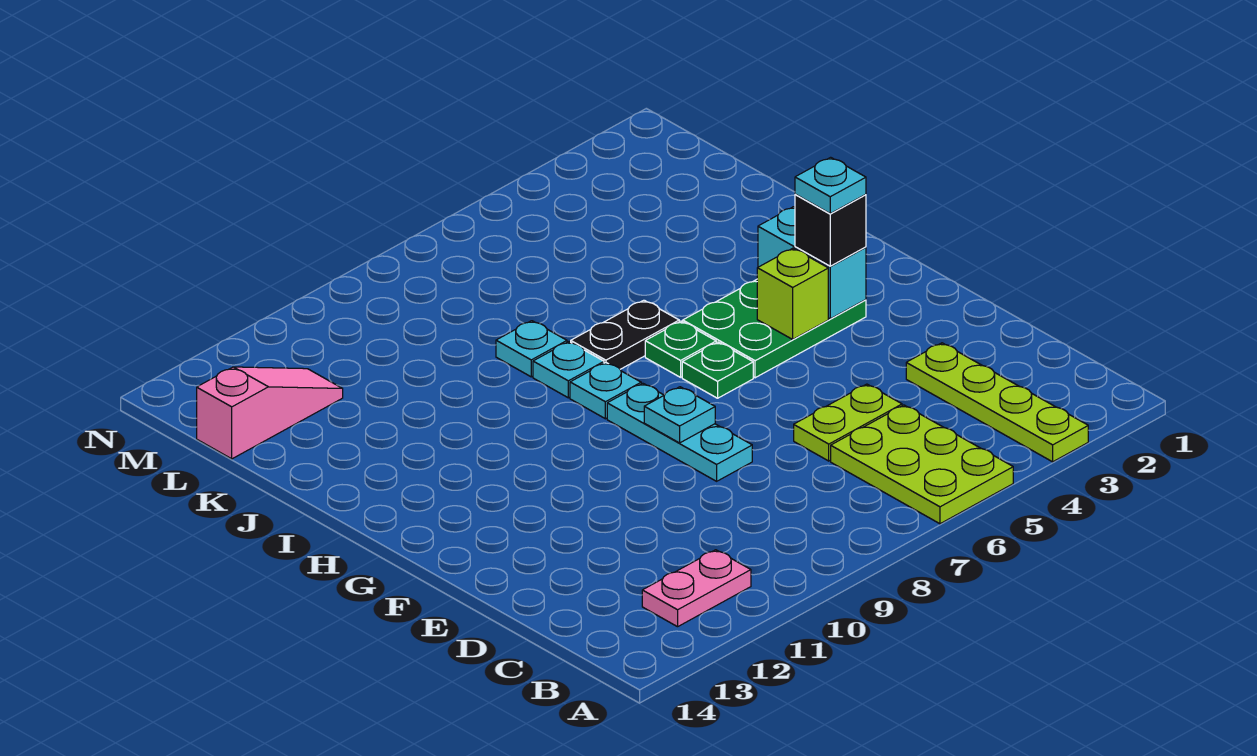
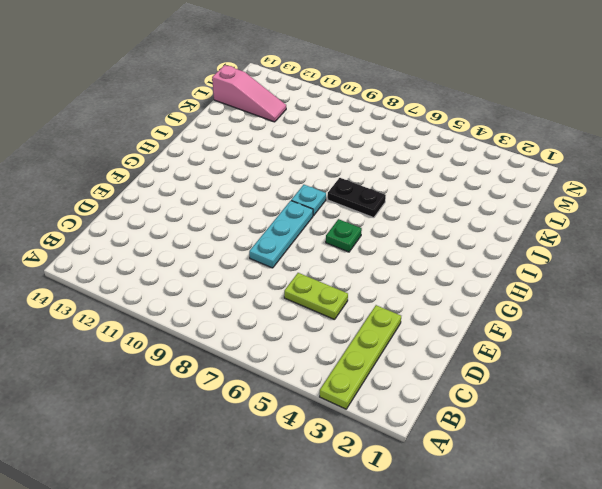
none -> lime 2x3 plate [831,405,1013,524]
none -> pink 1x2 plate [642,550,751,627]
none -> green 2x3 plate [683,280,866,378]

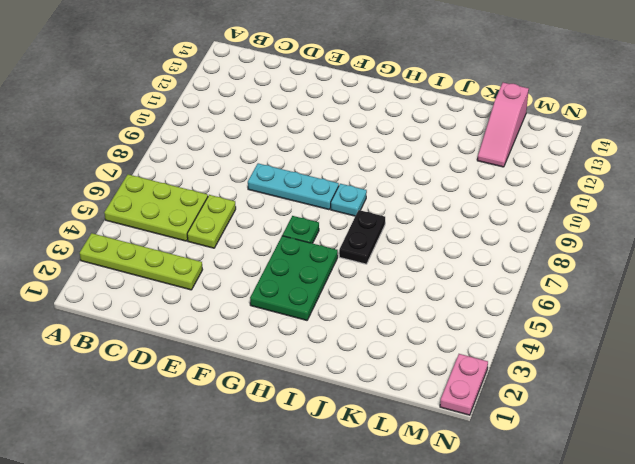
pink 1x2 plate [440,354,488,415] -> pink 1x2 plate moved to [642,550,751,627]
none -> green 1x1 plate [645,321,716,377]
none -> cyan 1x1 plate [533,342,604,398]
none -> cyan 1x1 plate [496,321,567,377]

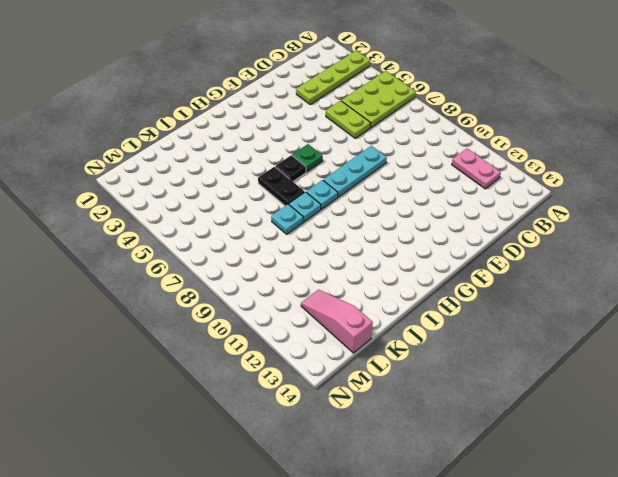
black 1x1 plate [275,155,306,181] -> green 1x1 plate [645,321,716,377]
none -> green 2x3 plate [683,280,866,378]
none -> cyan 1x1 plate [644,387,715,443]
none -> cyan 1x2 brick [758,207,866,319]

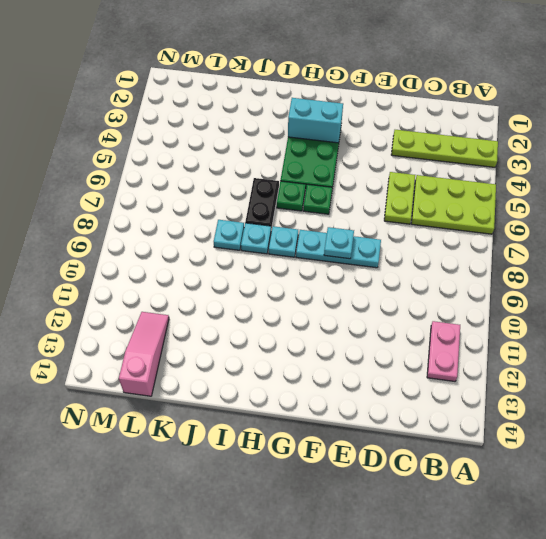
none -> lime 1x1 brick [757,248,828,339]
none -> black 1x1 brick [795,194,866,266]
none -> cyan 1x1 plate [795,157,866,214]

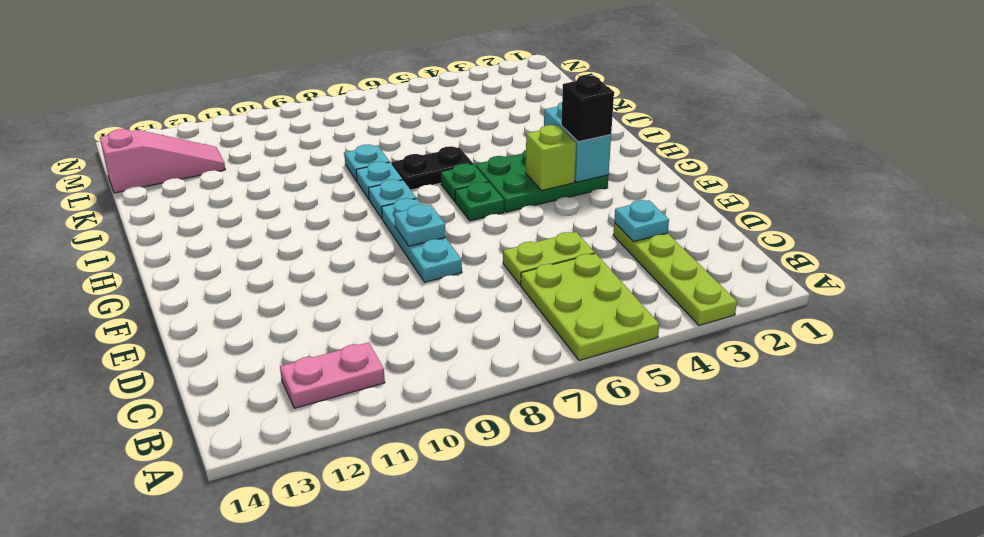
cyan 1x1 plate [614,200,669,242] -> cyan 1x1 plate moved to [795,157,866,214]

